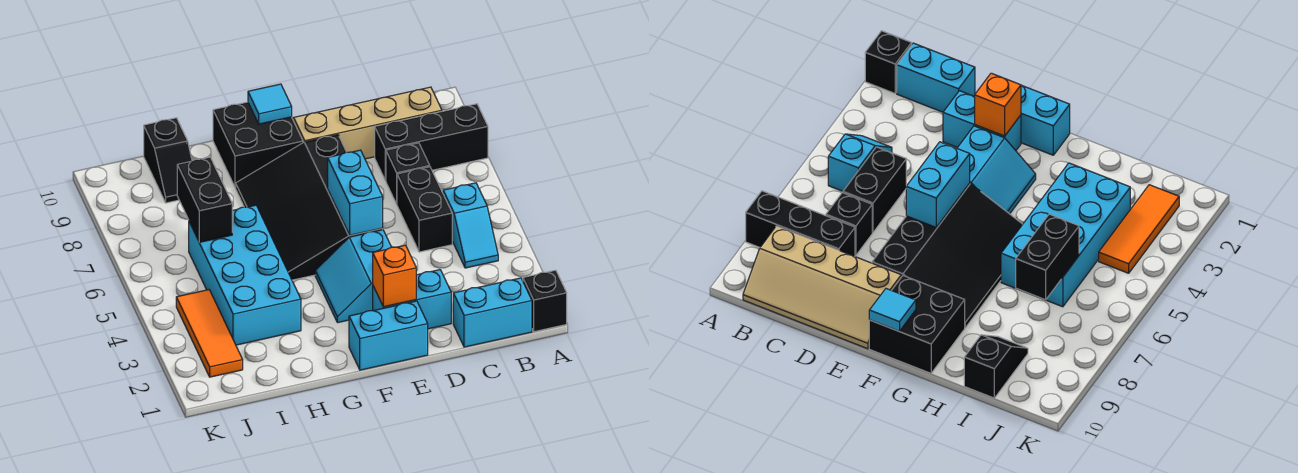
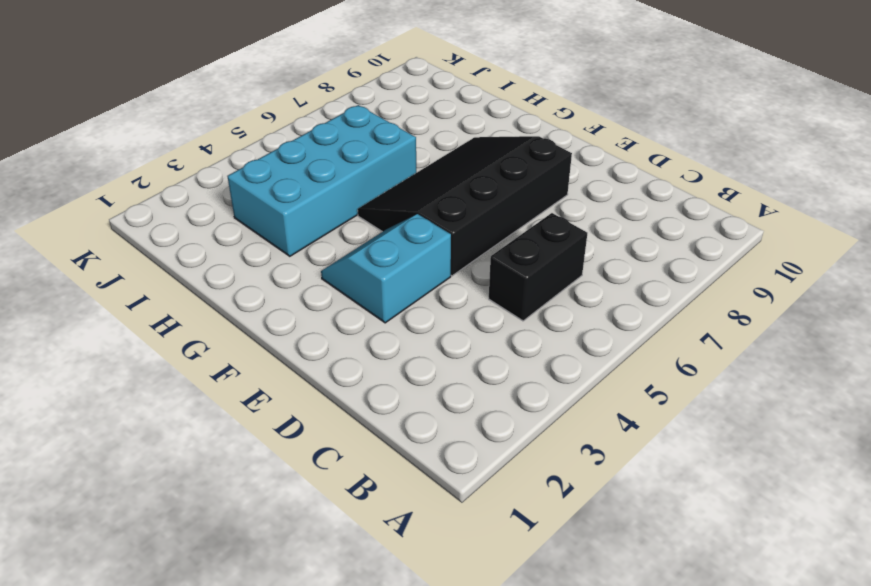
none -> black 1x1 brick [523,270,567,332]
none -> black 1x3 brick [375,104,488,181]
none -> cyan 1x2 brick [453,278,532,347]

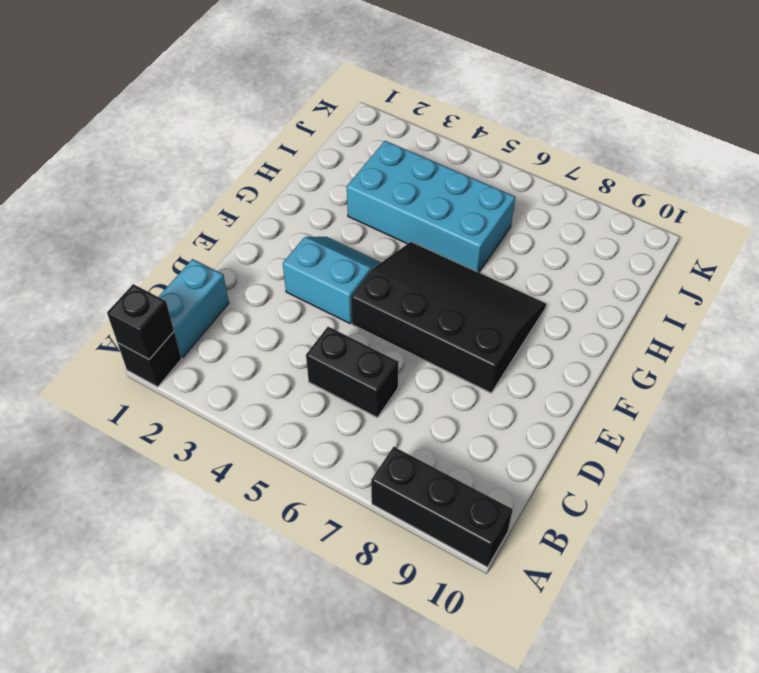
black 1x1 brick [107,284,174,359] -> black 1x1 brick moved to [386,143,430,204]
black 1x3 brick [371,447,513,567] -> black 1x3 brick turned to [375,104,488,181]
none -> cyan 1x2 slope [443,183,498,268]
none -> tan 2x4 slope [292,87,442,159]
none -> cyan 1x2 brick [373,270,451,329]

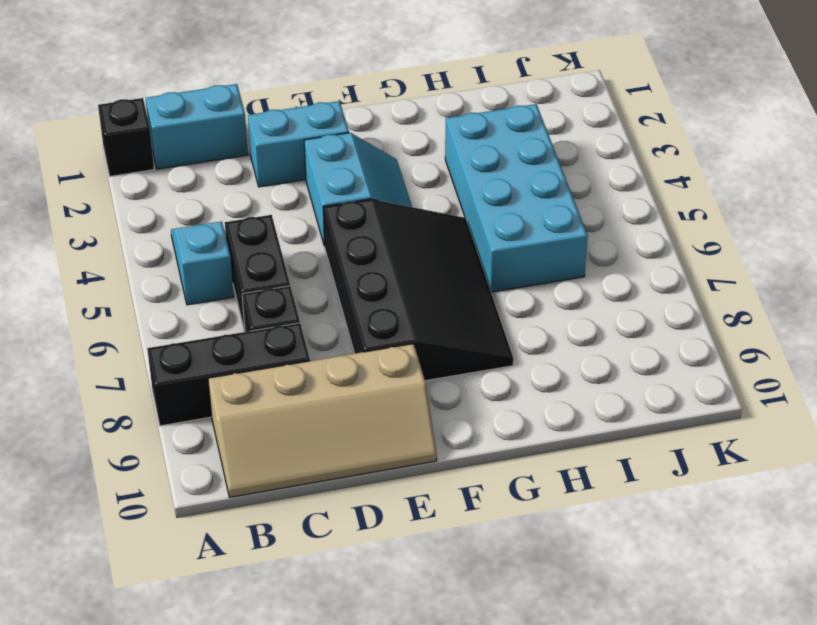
none -> cyan 1x2 brick [349,301,428,370]
none -> black 2x2 brick [213,102,303,188]
none -> black 1x2 slope [144,118,192,203]

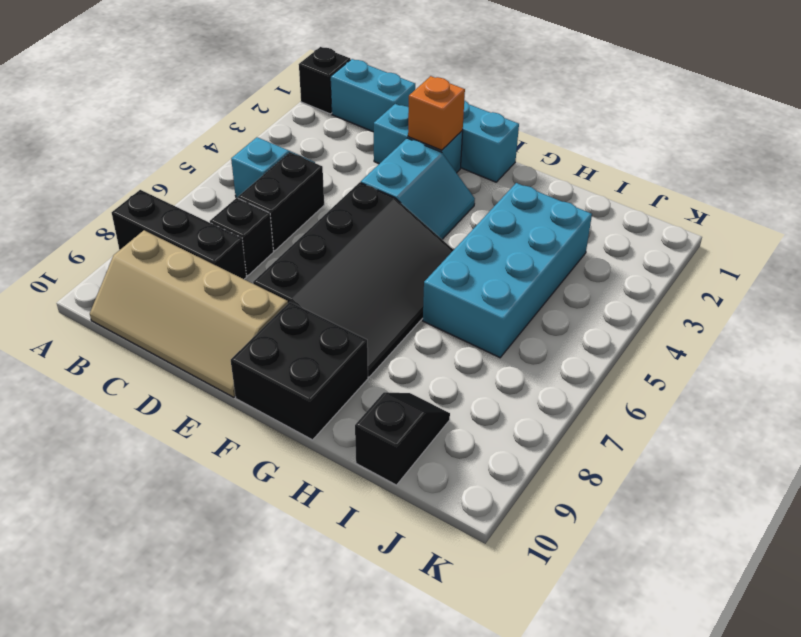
none -> orange 1x3 tile [176,290,243,377]
none -> cyan 1x2 brick [328,150,383,235]
none -> cyan 1x1 tile [248,84,292,124]

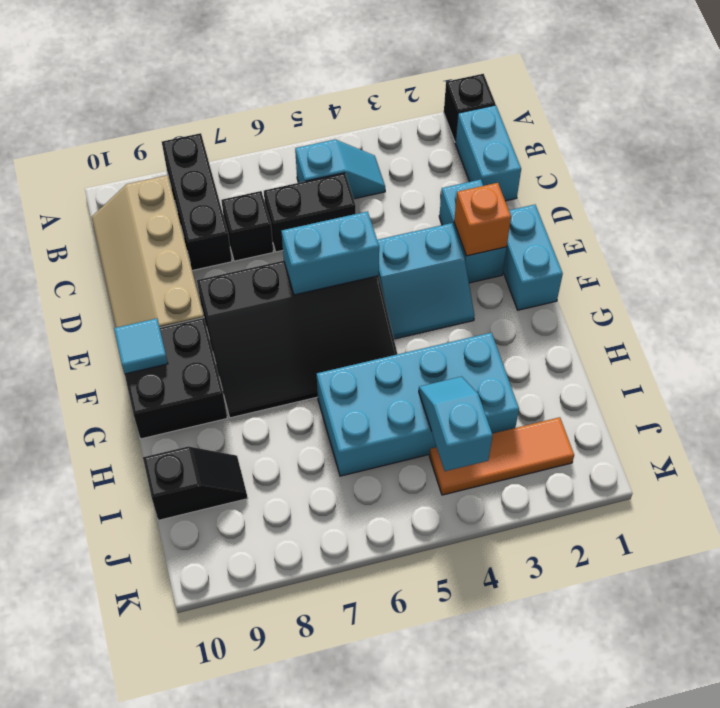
cyan 1x2 slope [419,376,493,471] -> none
none -> black 1x2 brick [177,157,232,242]

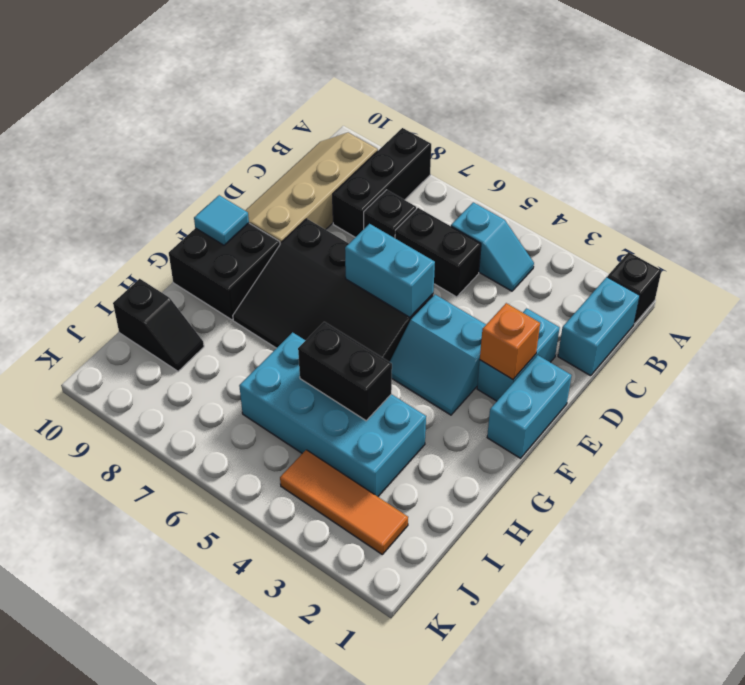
black 1x2 brick [298,322,392,421] -> black 1x2 brick moved to [177,157,232,242]

